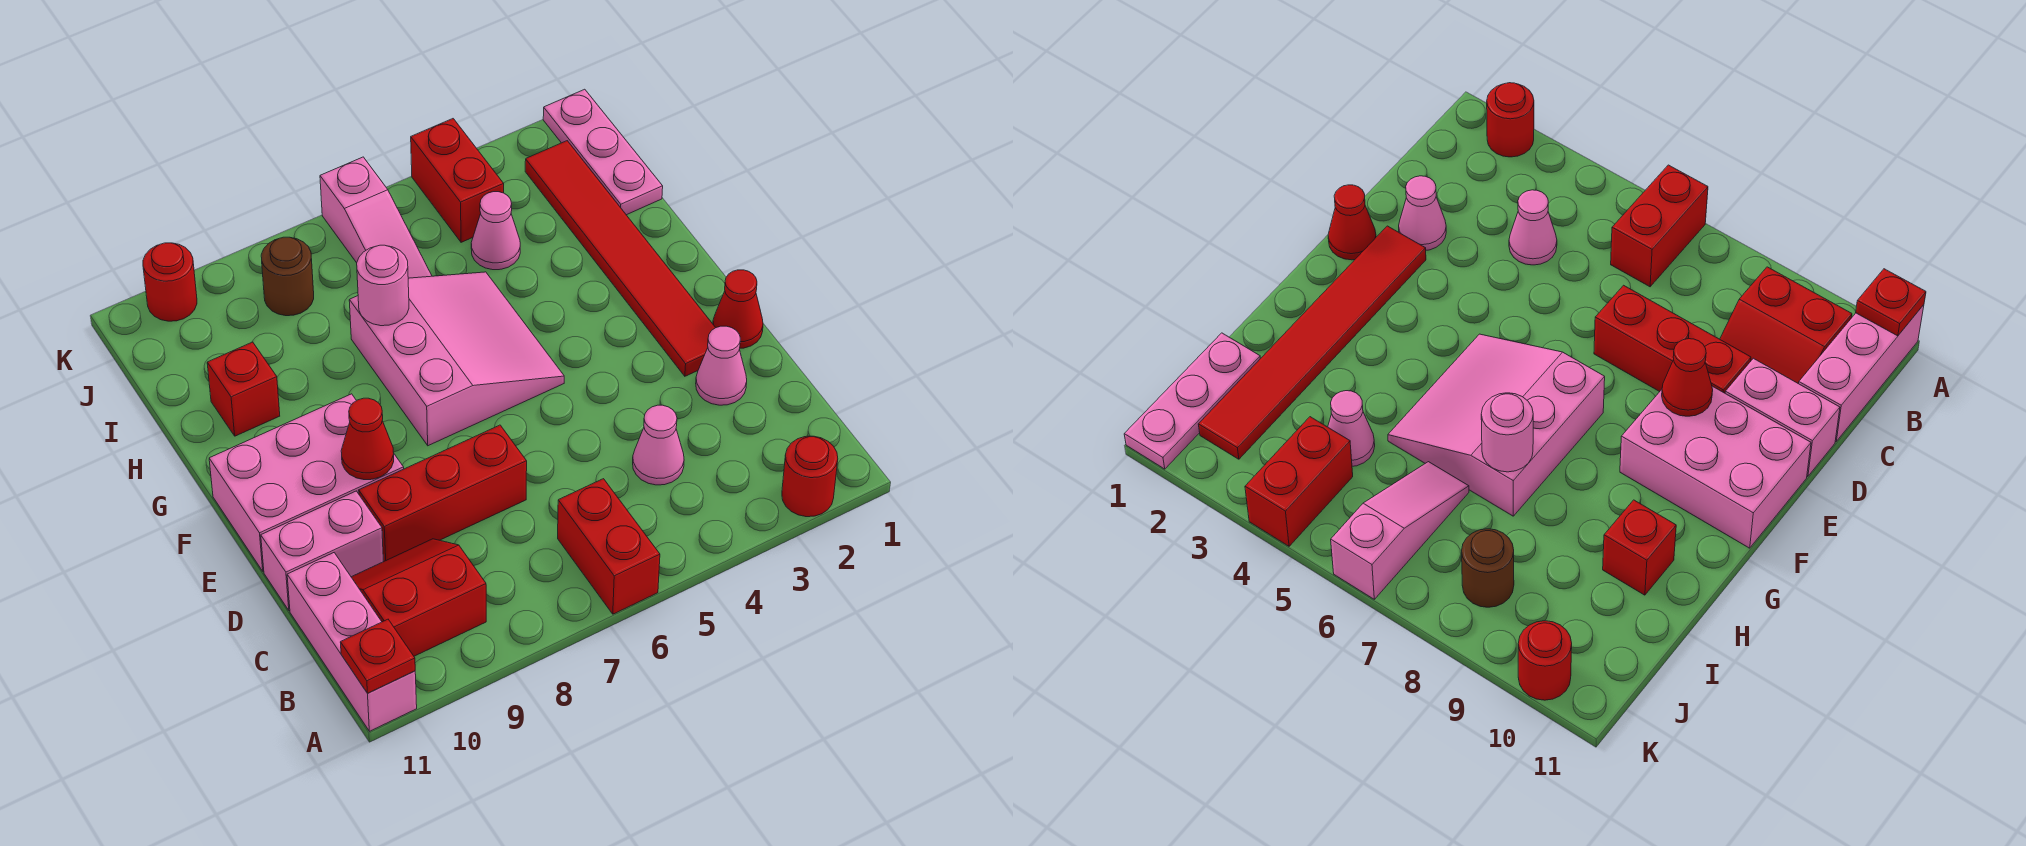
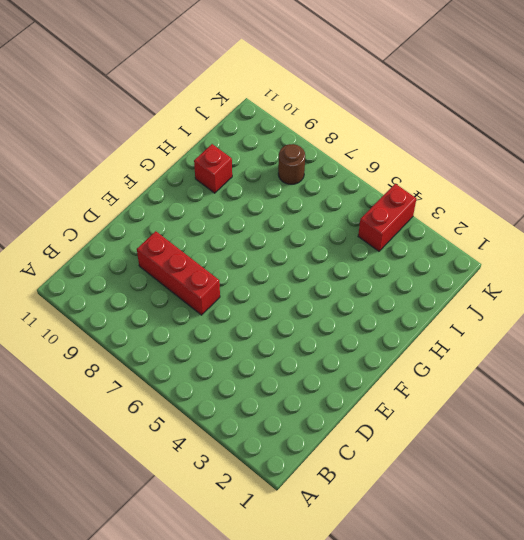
none -> red 1x1 round brick [782,436,838,517]
none -> red 1x2 brick [558,479,660,614]
none -> pink 1x3 brick [287,553,417,731]

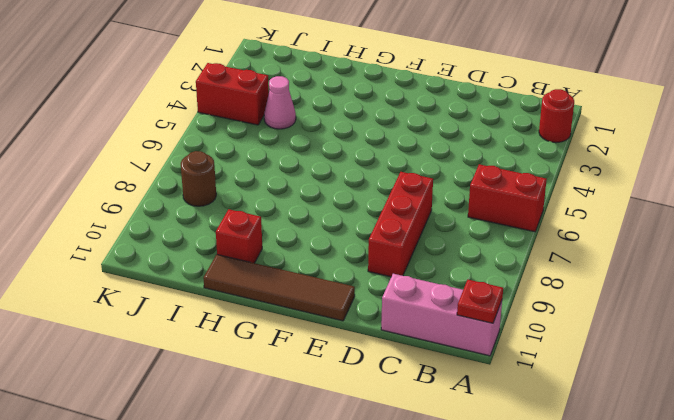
brown 1x4 tile [203,254,355,321] -> pink 2x3 brick [209,394,404,571]
none -> red 2x2 slope [351,539,486,656]
none -> pink 1x1 cone [633,405,684,485]
none -> pink 1x1 cone [696,326,747,405]

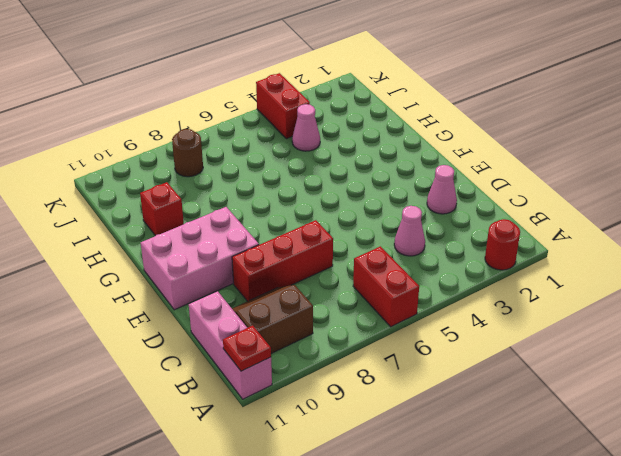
brown 2x2 slope [232,285,313,354] -> red 2x2 slope [351,539,486,656]
none -> pink 1x2 brick [261,491,383,610]
none -> red 1x1 cone [713,270,763,348]
none -> red 1x6 tile [525,141,716,376]

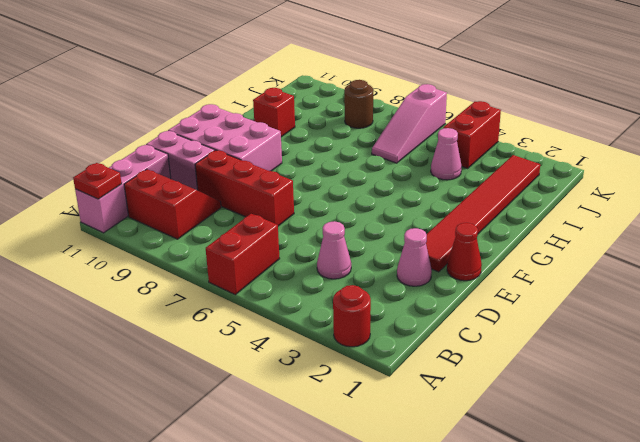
none -> pink 3x3 slope [349,272,564,446]
none -> pink 1x3 plate [543,89,663,215]
none -> red 1x1 round brick [143,243,197,321]

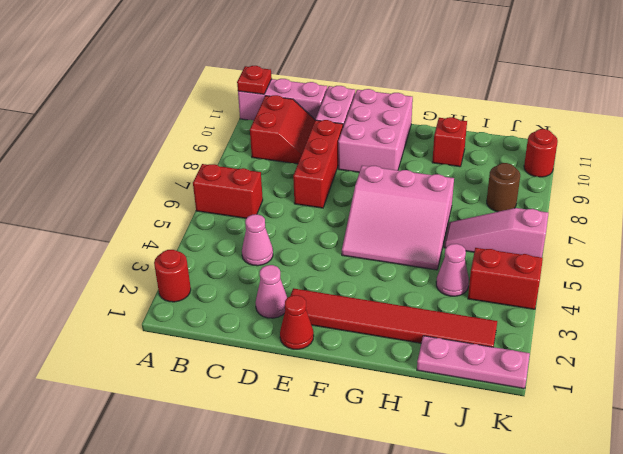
none -> red 1x1 cone [341,398,394,480]
none -> pink 1x1 round brick [357,245,409,326]

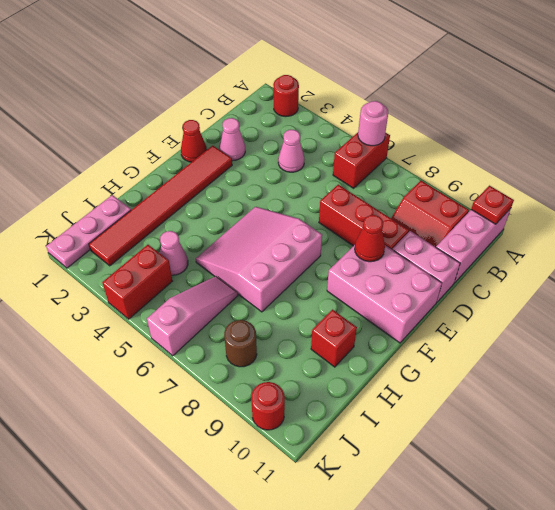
pink 1x1 round brick [358,101,388,146] -> pink 1x1 round brick moved to [357,245,409,326]

